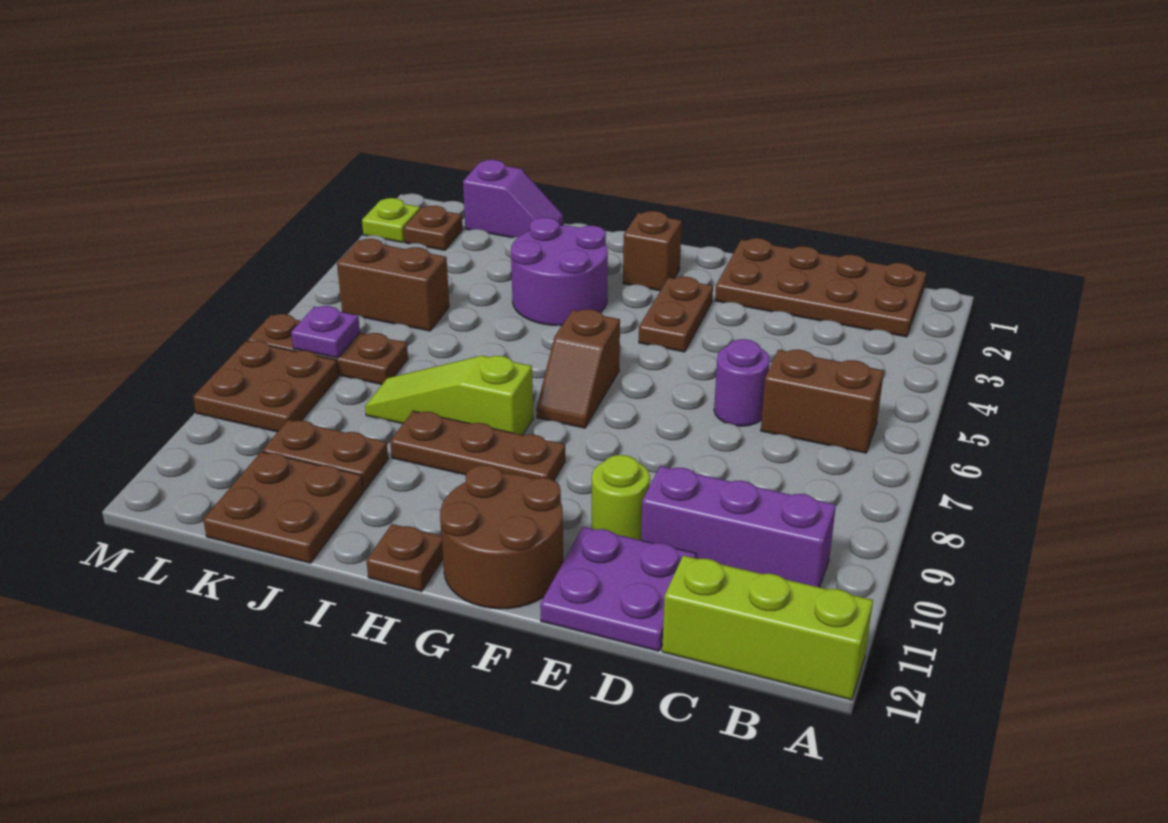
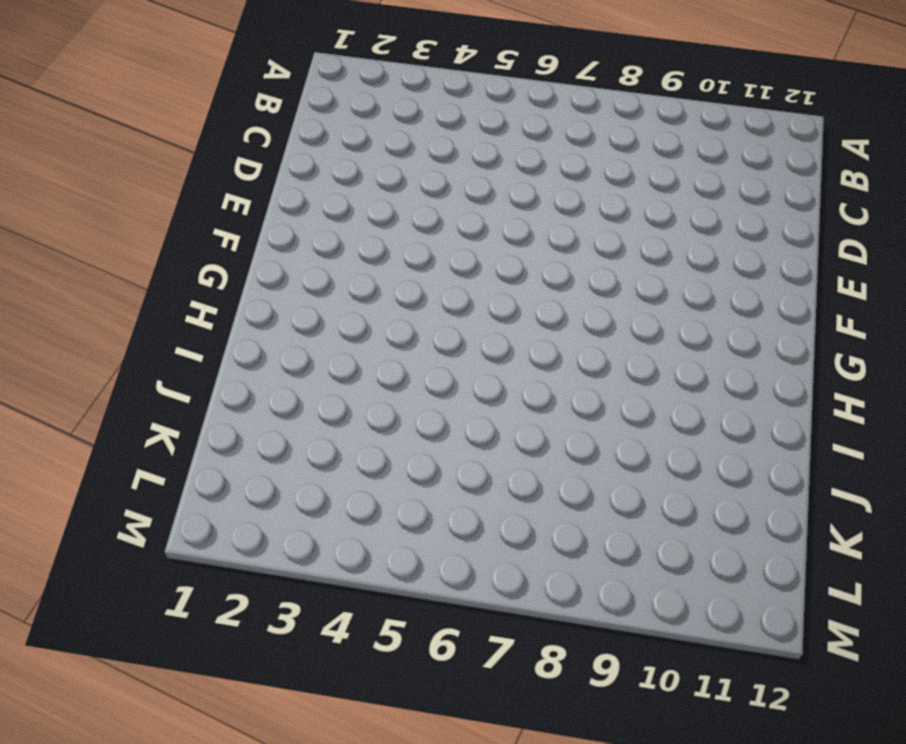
none -> lime 1x3 brick [662,555,873,700]
none -> brown 2x4 plate [715,238,926,337]
none -> brown 1x2 brick [761,350,884,453]

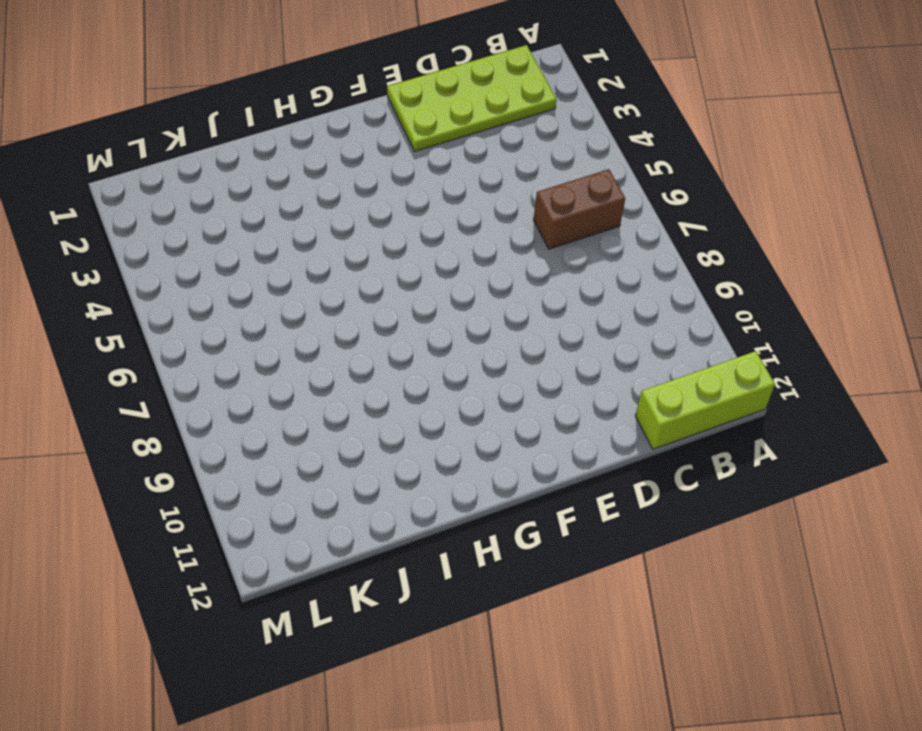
lime 2x4 plate [387,45,557,151] -> brown 2x4 plate [715,238,926,337]
none -> purple 1x3 brick [641,466,836,587]
none -> purple 1x1 round brick [714,339,770,426]
none -> purple 2x2 plate [540,527,696,651]

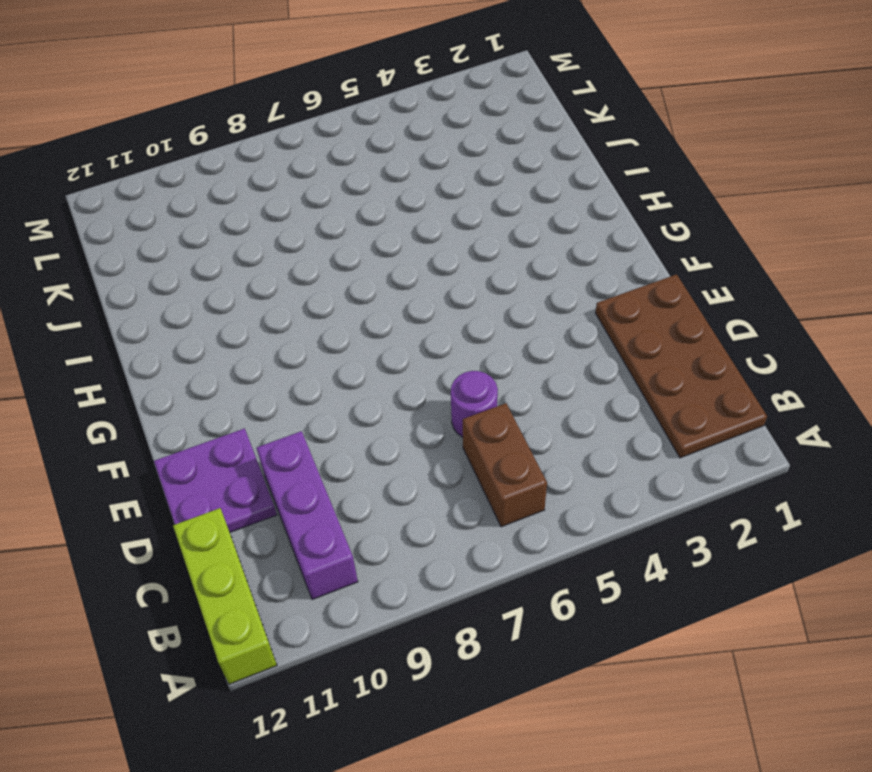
none -> lime 1x1 round brick [592,455,650,540]
none -> brown 1x2 plate [639,277,713,352]
none -> brown 2x2 round brick [440,465,563,609]

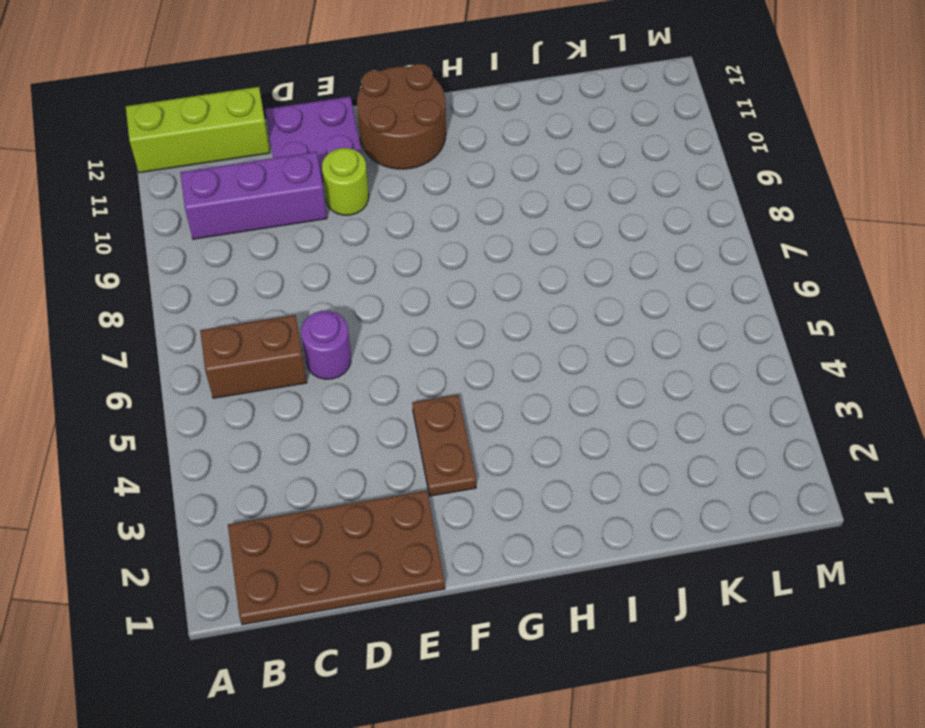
none -> brown 1x1 brick [623,211,682,291]
none -> brown 1x2 slope [536,309,620,428]
none -> brown 1x3 plate [390,411,565,480]

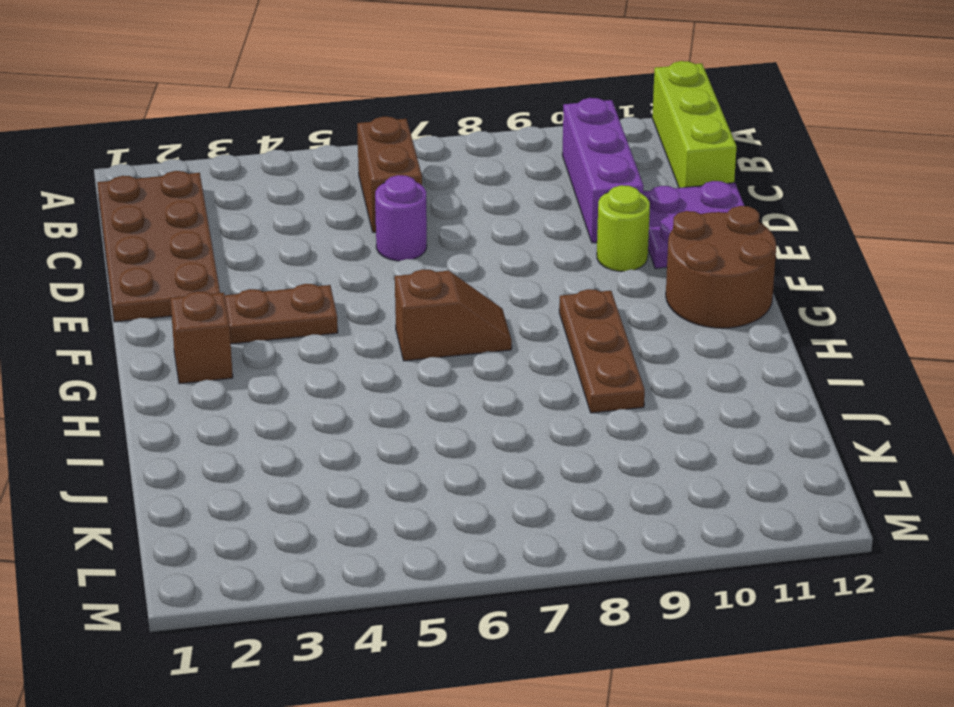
none -> purple 2x2 round brick [511,217,608,326]
none -> lime 1x3 slope [365,356,533,435]
none -> brown 1x1 plate [366,524,443,591]

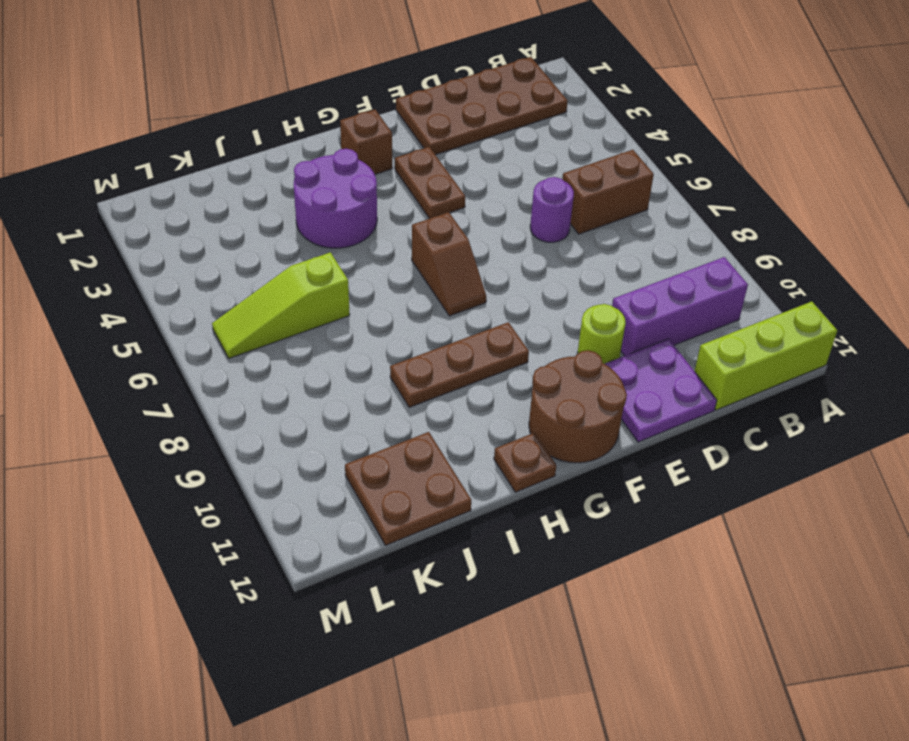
lime 1x3 slope [212,252,350,358] -> lime 1x3 slope moved to [365,356,533,435]
none -> purple 1x2 slope [463,160,563,238]
none -> brown 1x2 plate [262,420,388,491]
none -> brown 1x2 brick [337,239,449,331]

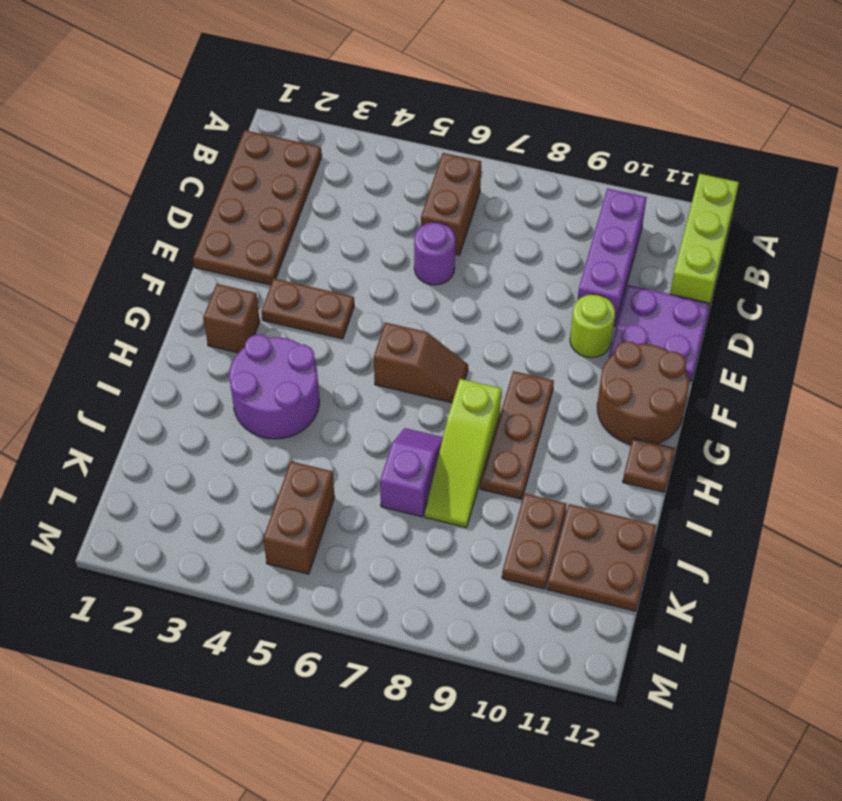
purple 1x2 slope [380,428,443,517] -> purple 1x2 slope moved to [463,160,563,238]
none -> brown 1x3 plate [247,314,408,385]
none -> brown 1x1 plate [404,206,463,250]
none -> brown 2x2 plate [193,341,339,432]

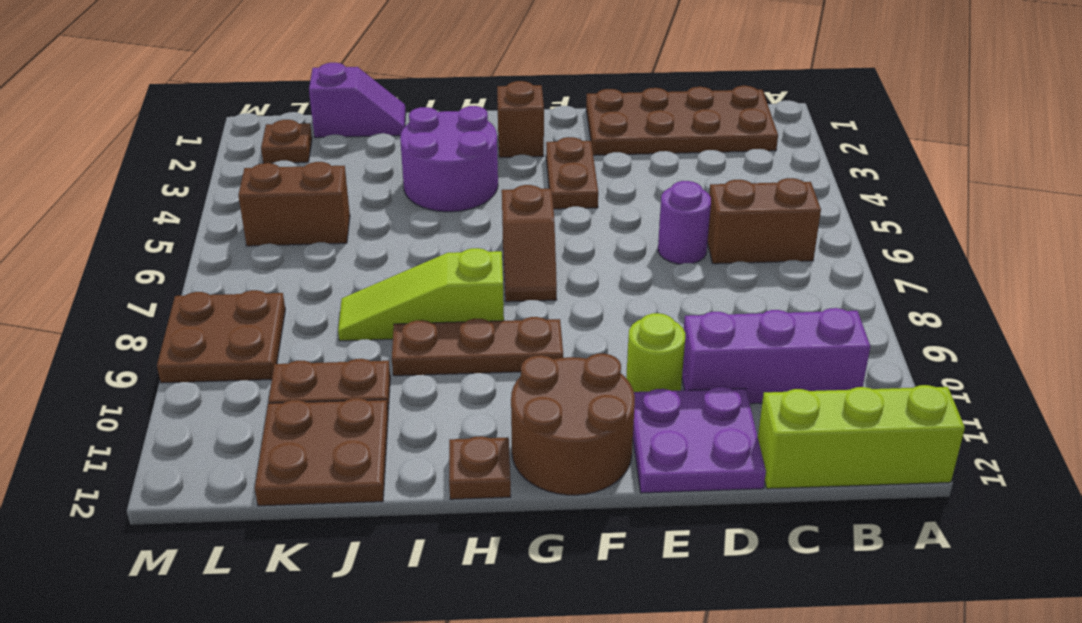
none -> brown 1x3 plate [247,314,408,385]
none -> lime 1x1 plate [362,198,420,243]
none -> purple 1x1 plate [291,306,360,358]

